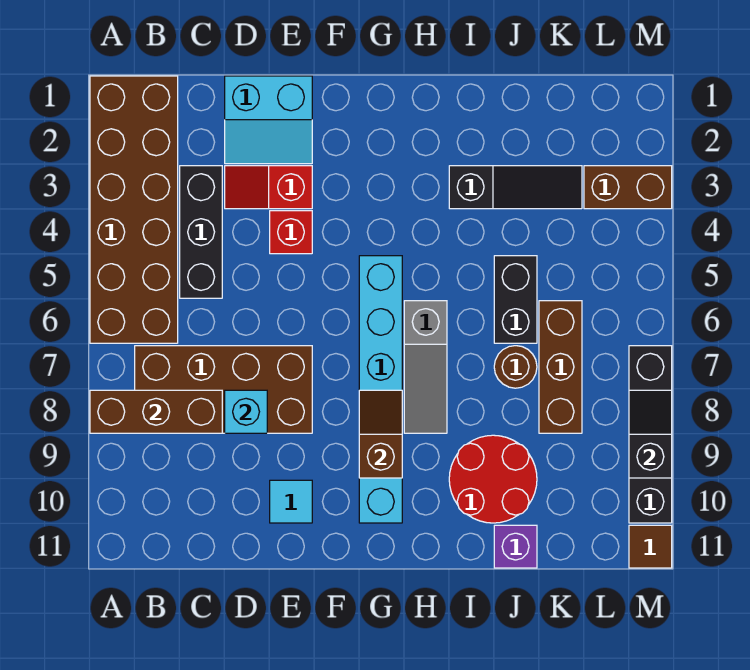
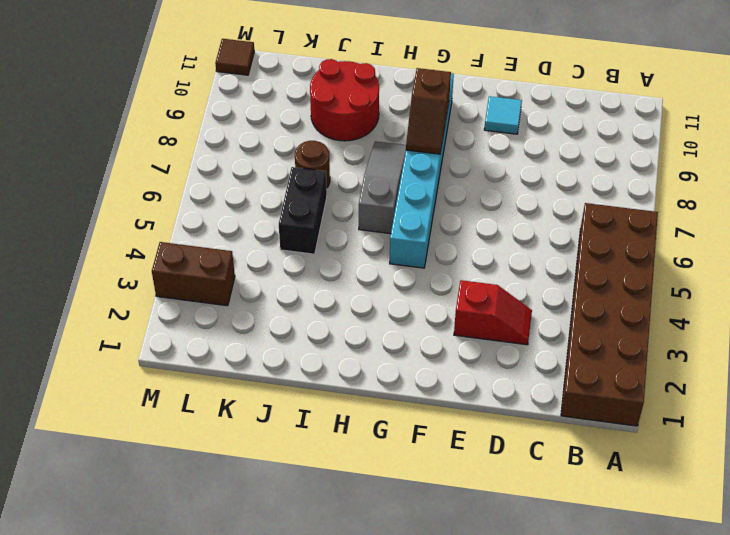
none -> brown 2x4 brick [135,346,312,433]
none -> black 1x3 brick [180,166,222,298]
none -> cyan 2x2 slope [225,76,312,164]

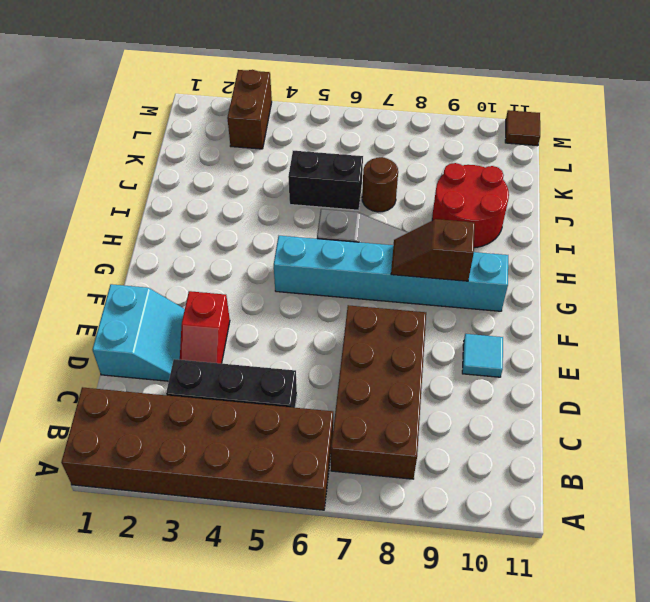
none -> red 1x1 brick [270,211,312,254]
none -> black 1x3 slope [449,166,582,209]
none -> purple 1x1 brick [494,525,537,568]

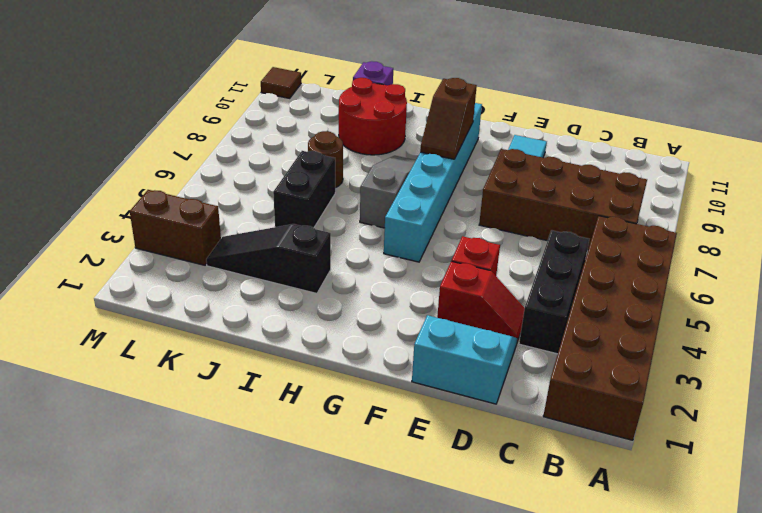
none -> brown 1x3 brick [539,301,582,433]
none -> black 1x4 brick [629,346,672,523]
none -> brown 1x3 brick [90,390,222,433]

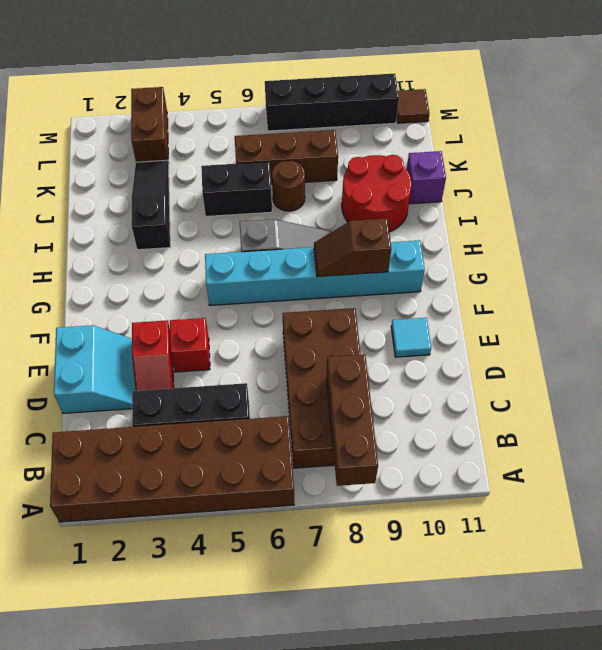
none -> cyan 1x1 brick [225,390,267,433]
none -> black 1x2 slope [629,390,672,478]

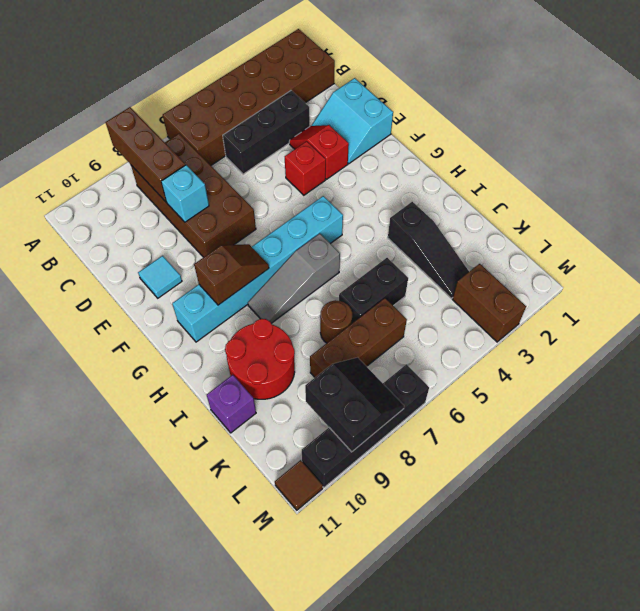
black 2x2 slope [305,357,404,452] -> black 1x2 slope [629,390,672,478]

